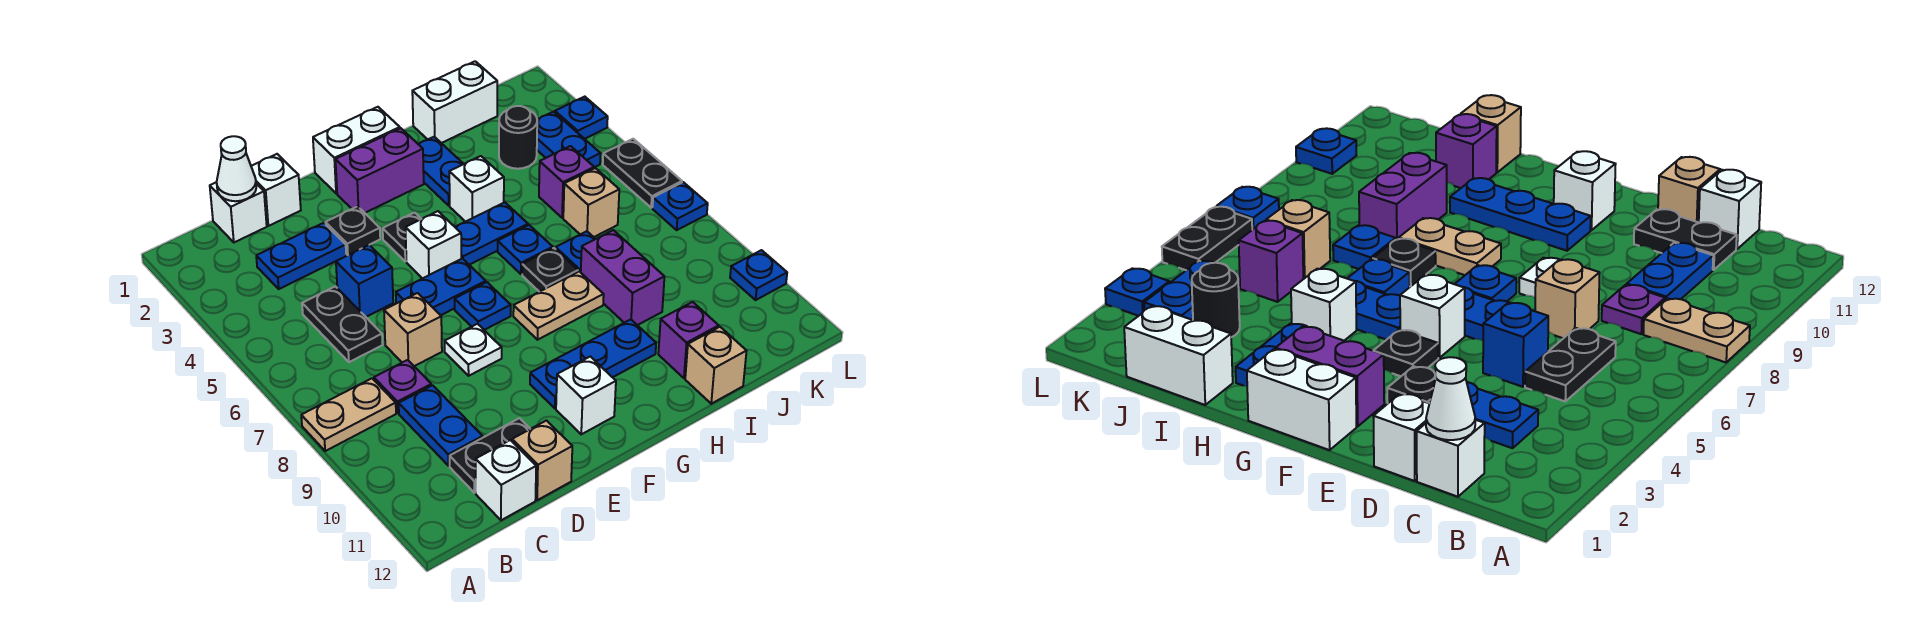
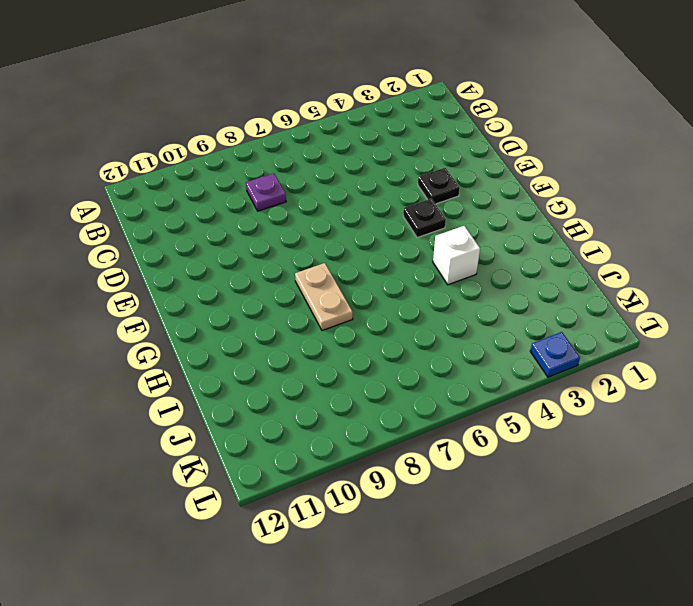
none -> tan 1x2 plate [301,378,396,451]
none -> white 1x1 brick [210,182,267,242]
none -> blue 1x2 plate [256,223,346,289]
none -> black 1x2 plate [302,286,382,362]

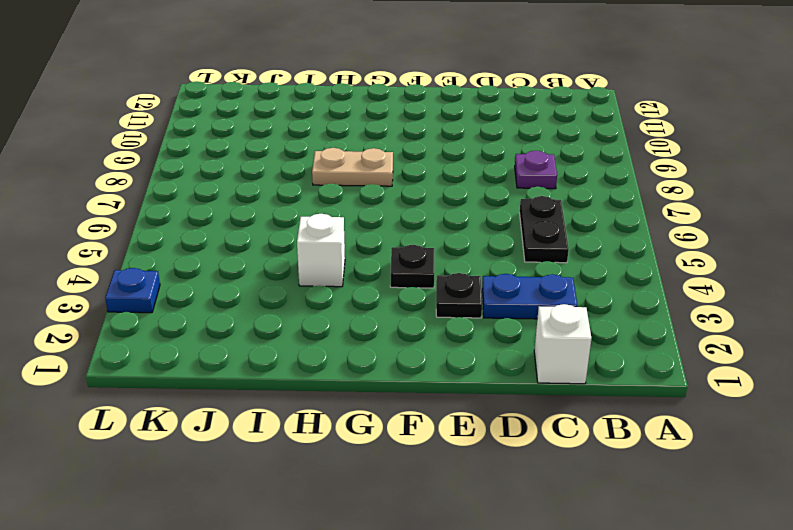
none -> tan 1x2 plate [301,378,396,451]
none -> blue 1x2 plate [399,385,483,466]
none -> black 1x2 plate [450,418,530,493]
none -> white 1x1 brick [476,440,536,520]

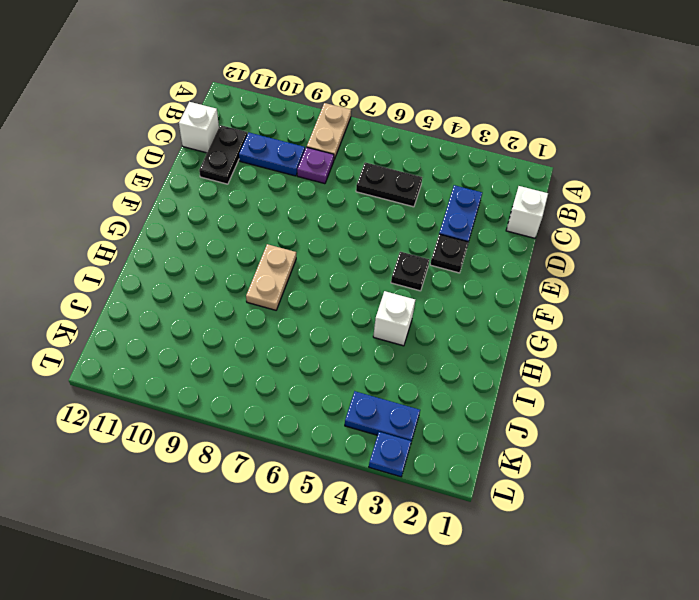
none -> white 1x1 brick [251,154,301,226]
none -> blue 1x1 brick [336,245,393,317]
none -> tan 1x1 brick [384,293,442,366]
none -> tan 1x1 brick [512,421,572,500]

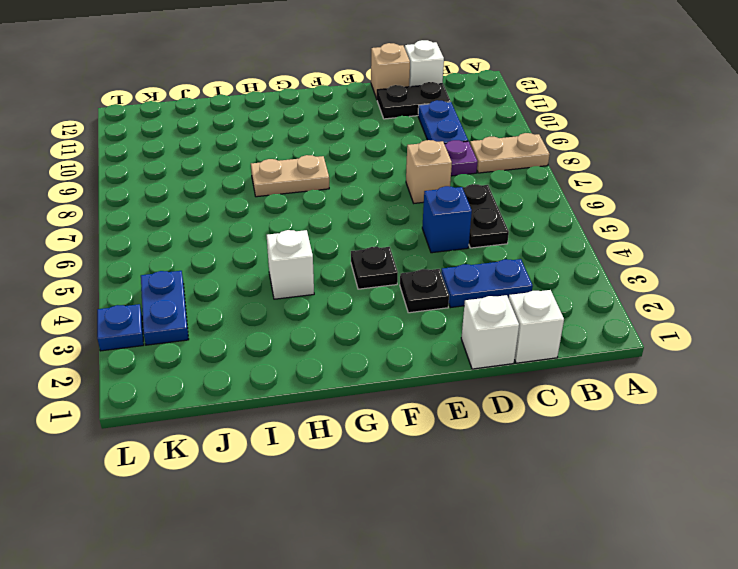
none -> blue 1x2 plate [396,259,486,315]
none -> white 1x1 plate [445,324,502,376]
none -> white 1x2 brick [313,107,400,193]
none -> purple 1x2 brick [335,128,424,213]

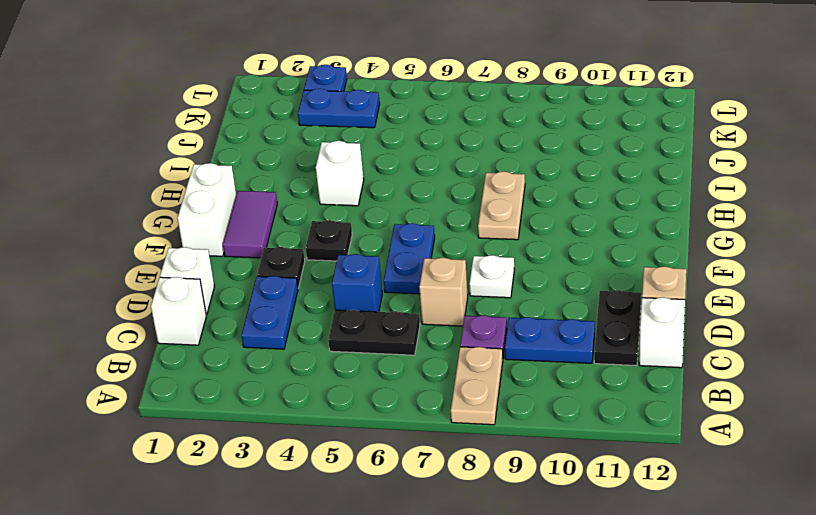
purple 1x2 tile [223,191,277,258] -> purple 1x2 brick [335,128,424,213]
none -> white 1x1 brick [406,211,461,279]
none -> blue 1x1 plate [455,282,511,330]
none -> blue 1x3 plate [530,320,656,408]
none -> white 1x1 brick [556,357,616,434]

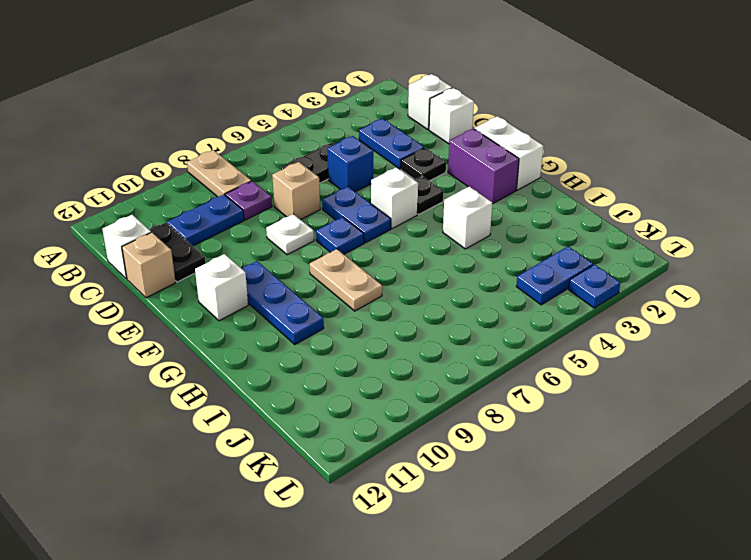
none -> blue 1x2 plate [455,202,528,265]
none -> blue 1x2 plate [418,137,463,205]
none -> blue 1x1 plate [498,225,553,274]
none -> black 1x1 plate [522,248,578,292]

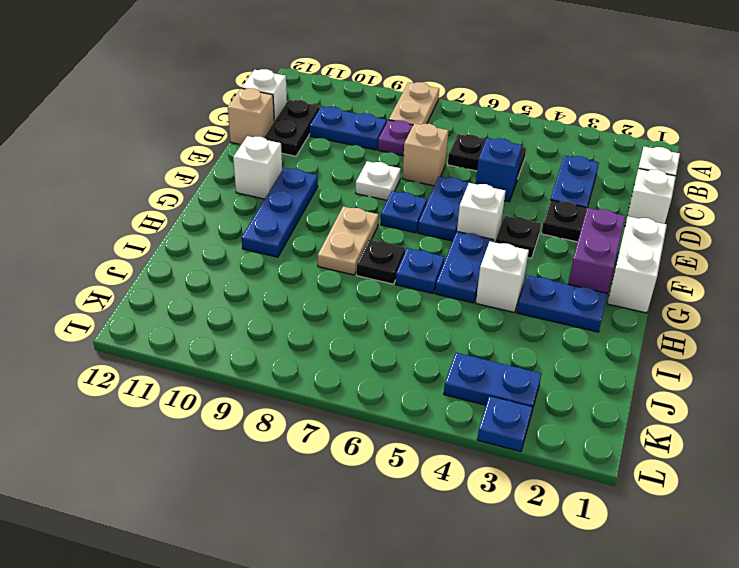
none -> white 1x2 brick [412,61,497,143]
none -> blue 1x1 plate [556,231,595,272]
none -> purple 1x2 brick [581,230,664,325]
none -> purple 1x1 brick [658,302,719,378]

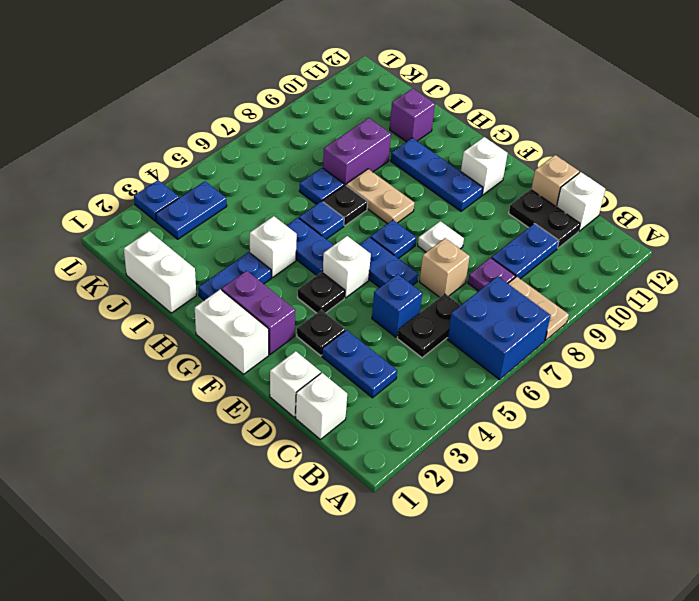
blue 2x2 brick [447,276,551,379] -> none
none -> tan 1x1 brick [685,327,747,404]
none -> black 1x1 round brick [499,106,537,169]
none -> purple 1x1 brick [539,146,594,218]
none -> tan 1x1 brick [563,168,619,237]

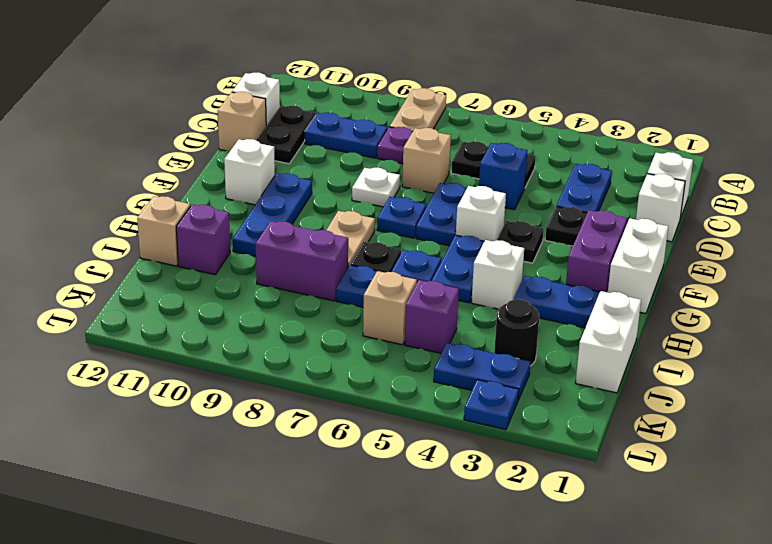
none -> black 1x2 plate [603,139,682,208]
none -> blue 1x1 plate [652,182,708,230]
none -> blue 1x1 plate [730,250,787,300]
none -> white 1x1 cone [217,136,256,201]

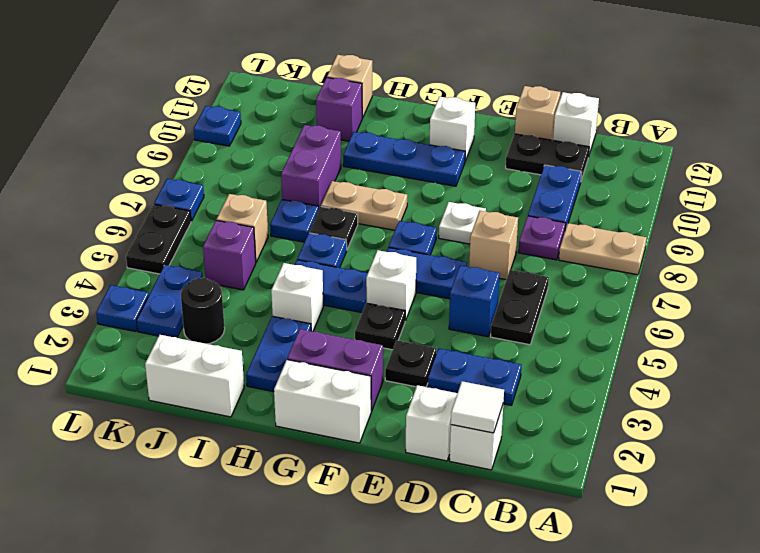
white 1x1 tile [451,381,504,433] -> white 1x1 cone [217,136,256,201]

